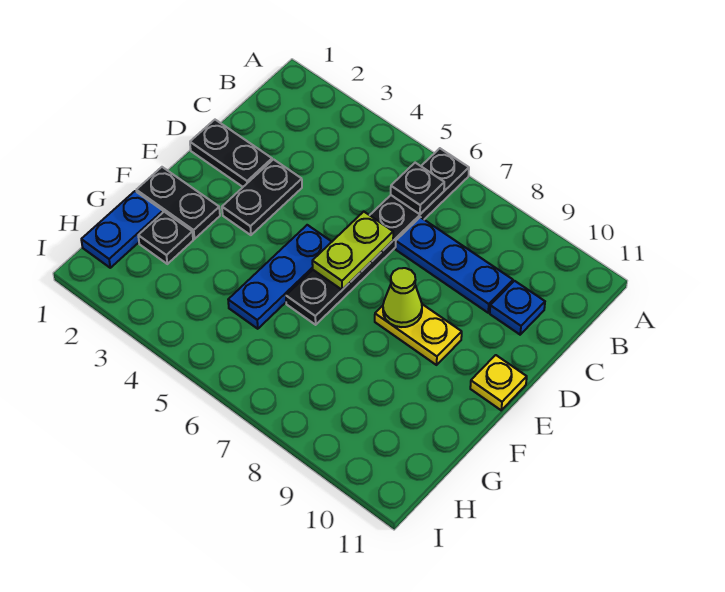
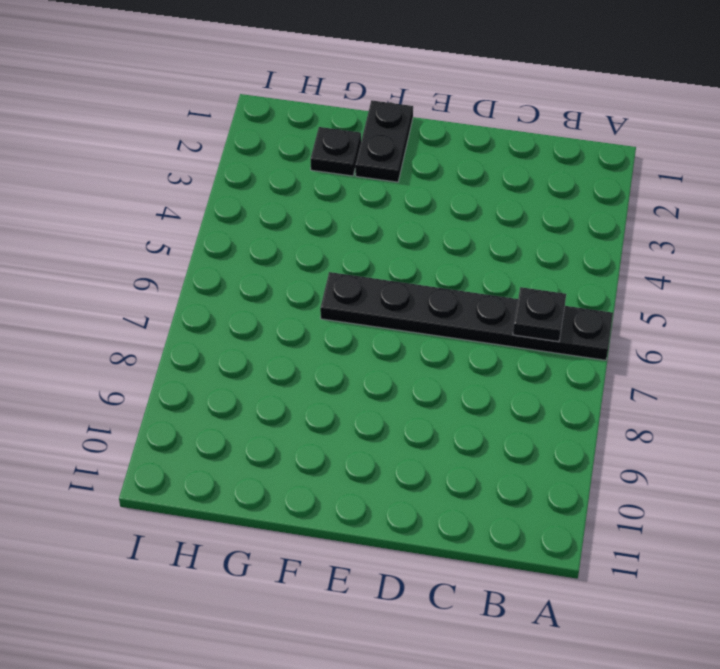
none -> blue 1x3 plate [396,217,513,313]
none -> blue 1x1 plate [490,281,545,335]
none -> black 1x2 plate [190,120,272,187]

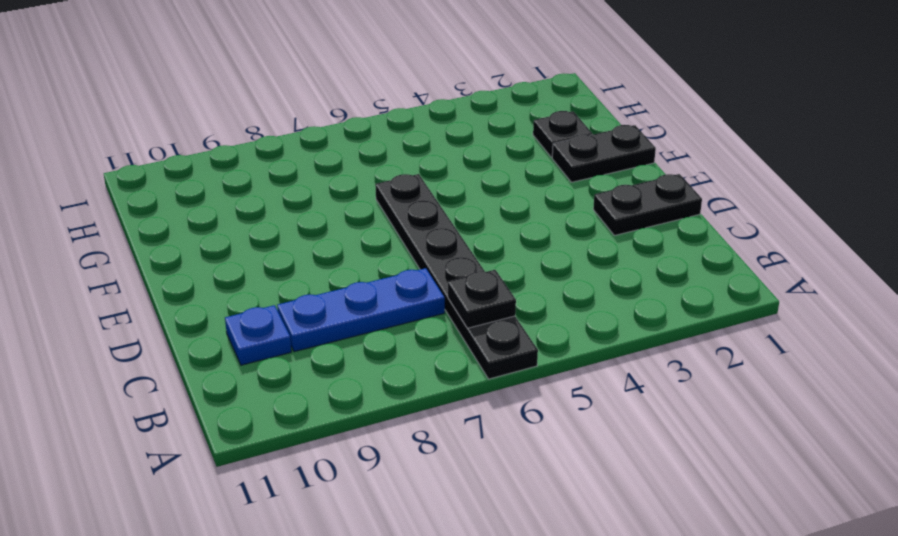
none -> black 1x2 plate [222,159,302,235]
none -> blue 1x3 plate [228,225,332,329]
none -> yellow 1x2 plate [375,304,462,365]

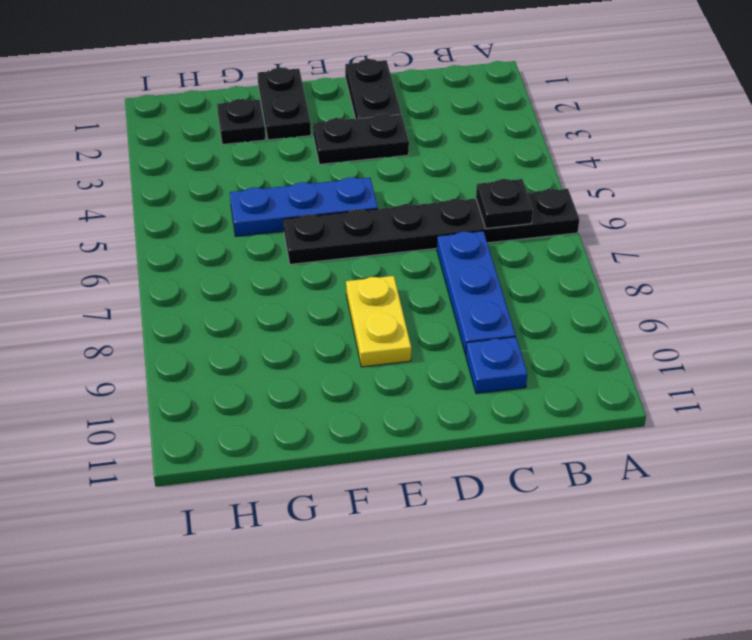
none -> yellow 1x1 plate [470,355,527,410]
none -> blue 1x2 plate [81,191,163,268]
none -> lime 1x2 plate [312,212,393,290]

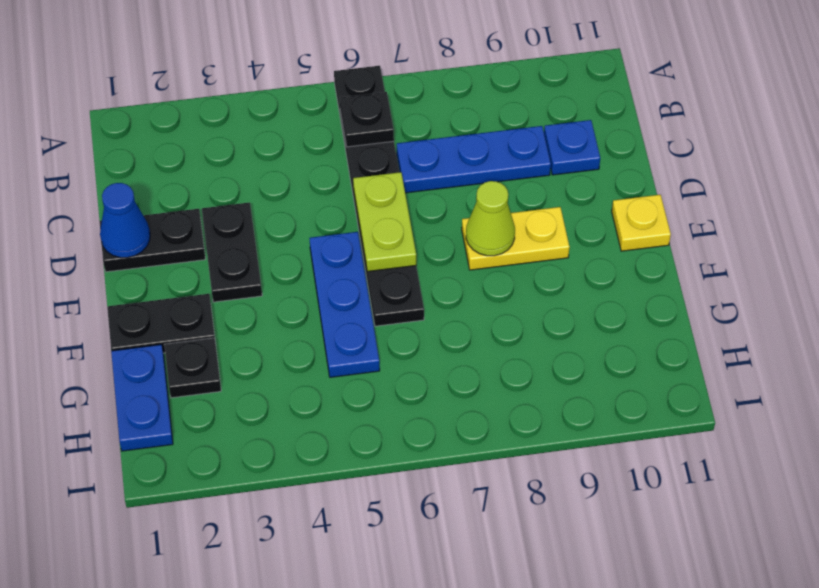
blue 1x1 cone [100,183,150,258] -> none

